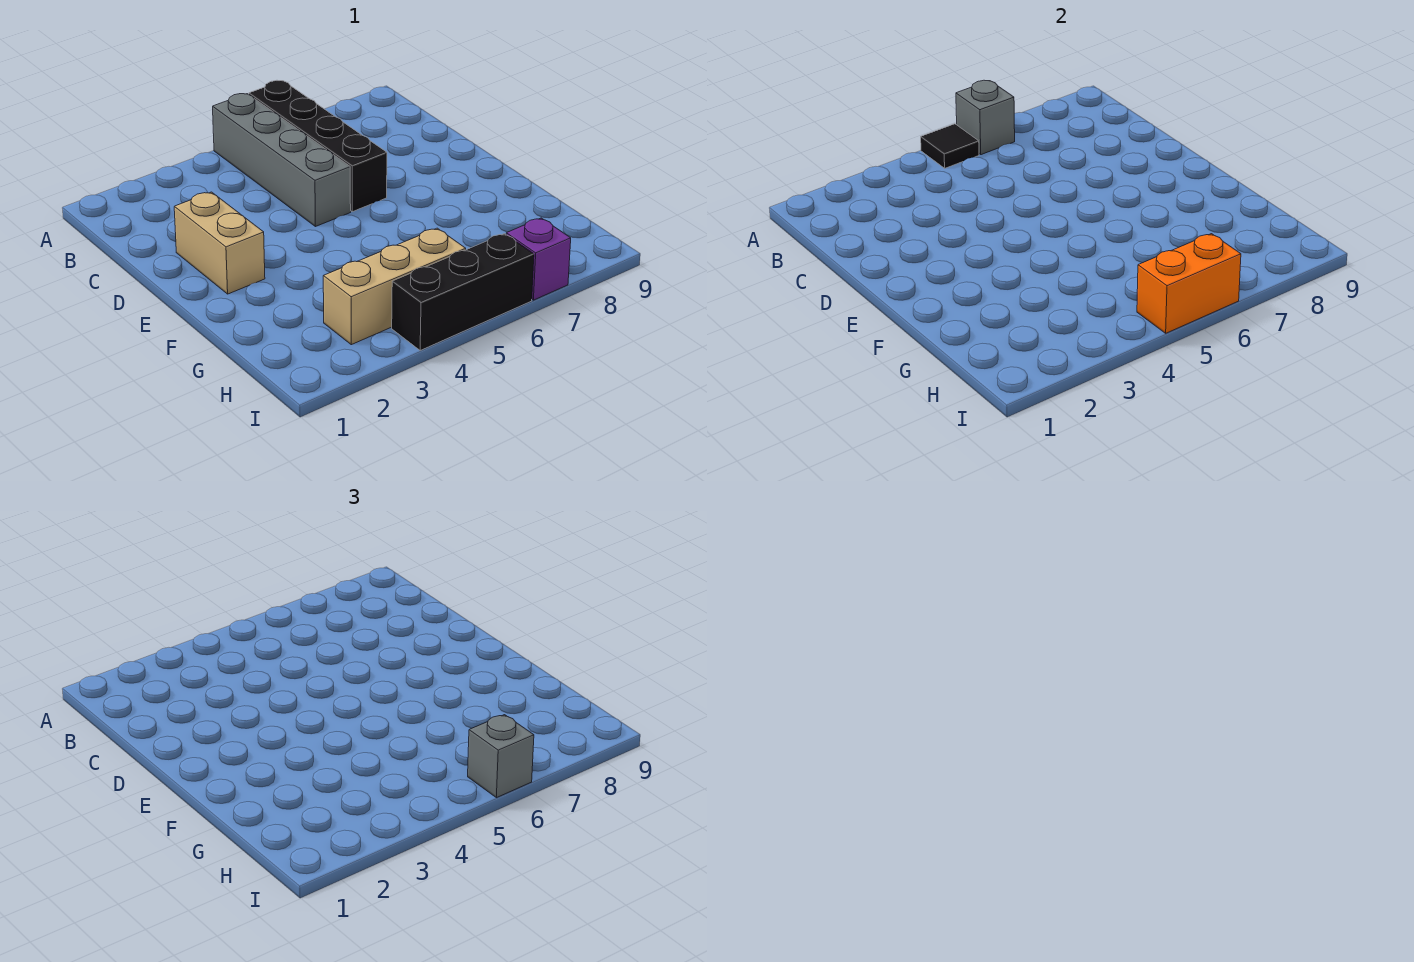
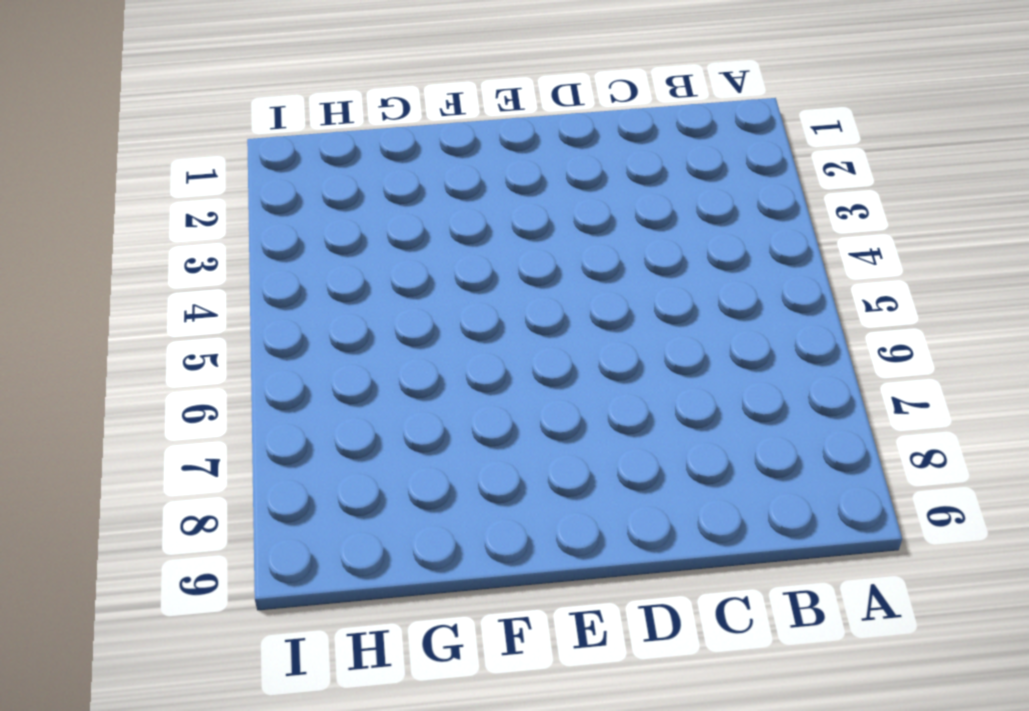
none -> grey 1x4 brick [213,94,351,226]
none -> black 1x4 brick [249,80,387,212]

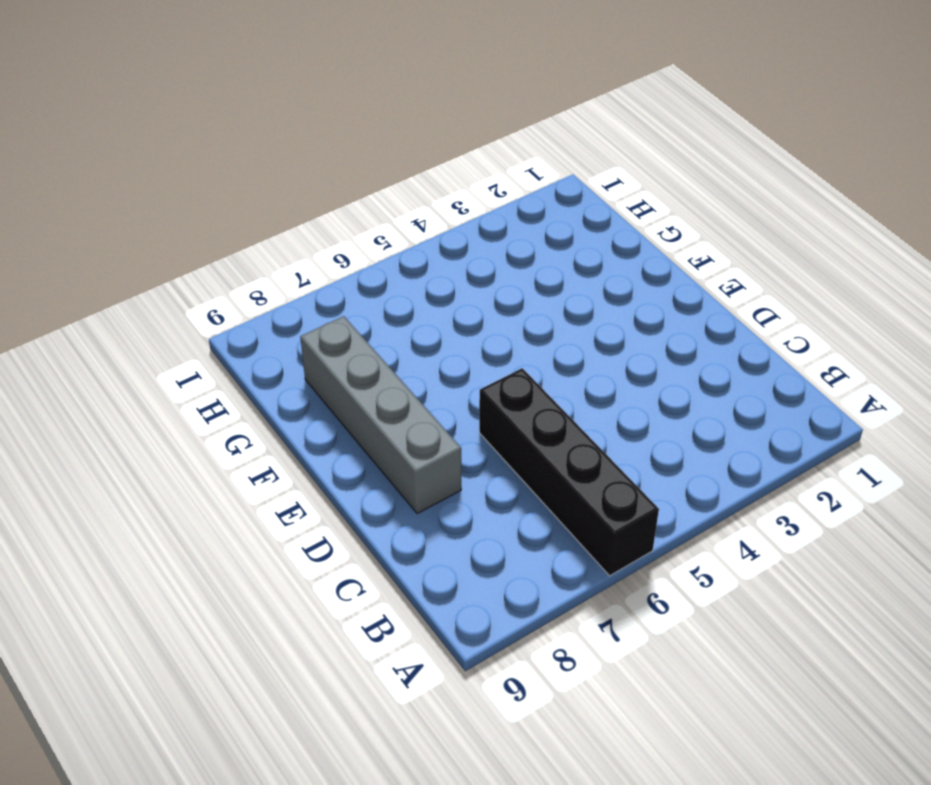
grey 1x4 brick [300,316,461,514] -> grey 1x4 brick moved to [213,94,351,226]
none -> tan 1x2 brick [174,192,265,294]
none -> tan 1x3 brick [323,228,466,345]

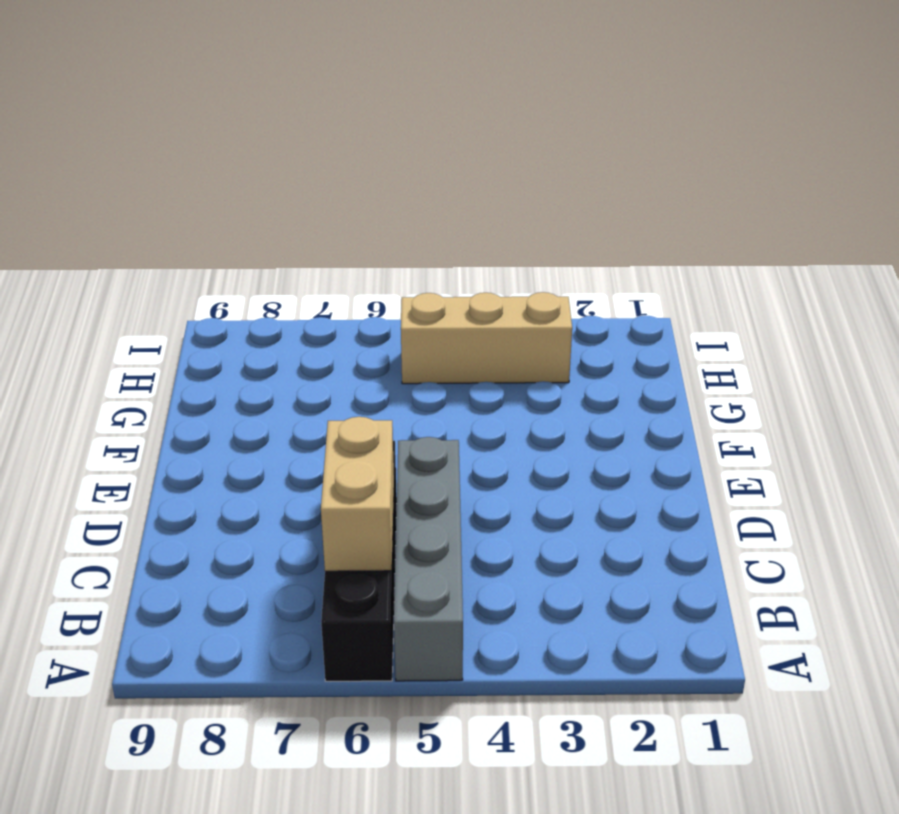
tan 1x2 brick [321,417,394,571] -> tan 1x2 brick moved to [174,192,265,294]
none -> black 1x3 brick [392,234,534,350]
none -> purple 1x1 brick [506,218,571,300]

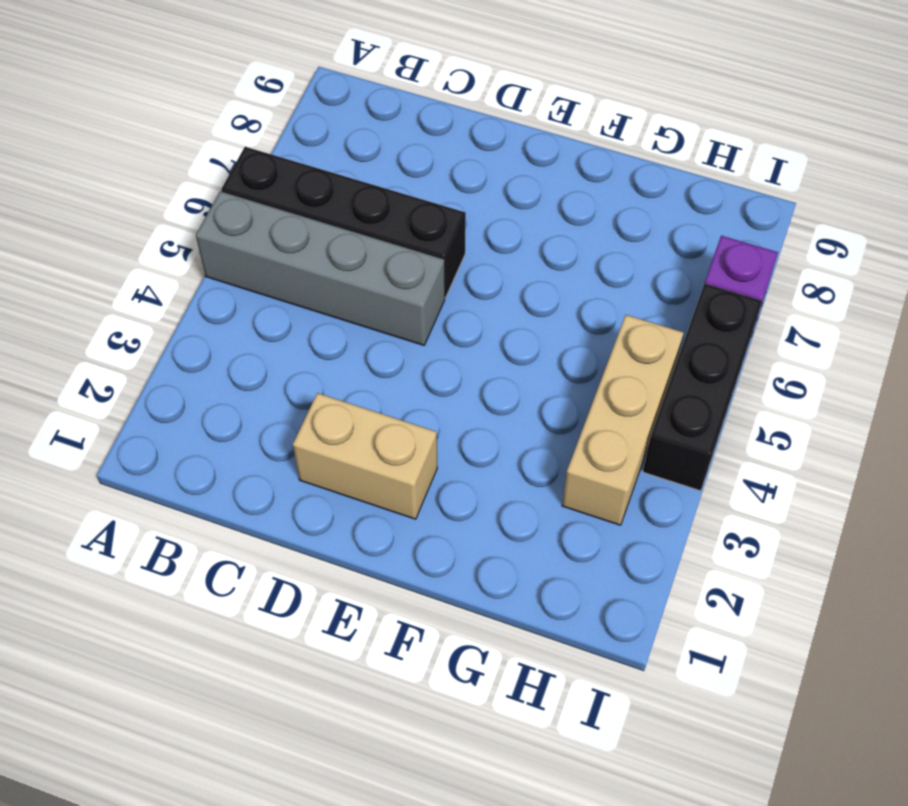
none -> black 1x1 tile [921,124,979,168]
none -> grey 1x1 brick [956,80,1015,155]

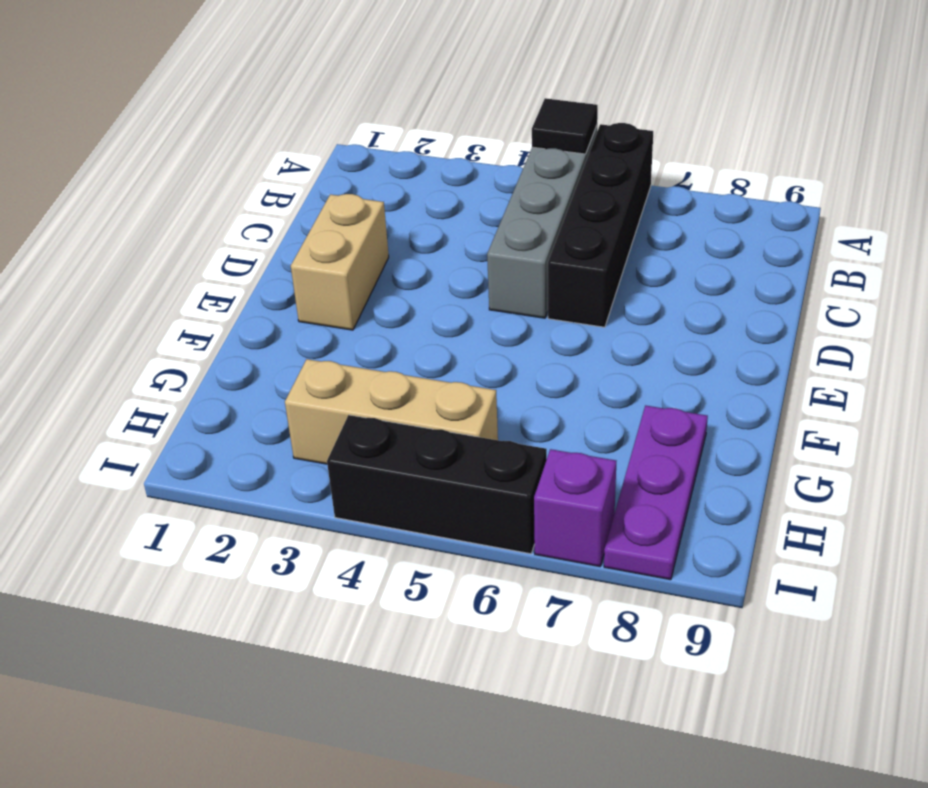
purple 1x3 plate [604,406,708,580] -> none
none -> grey 1x1 brick [956,80,1015,155]
none -> orange 1x2 brick [1137,234,1241,333]

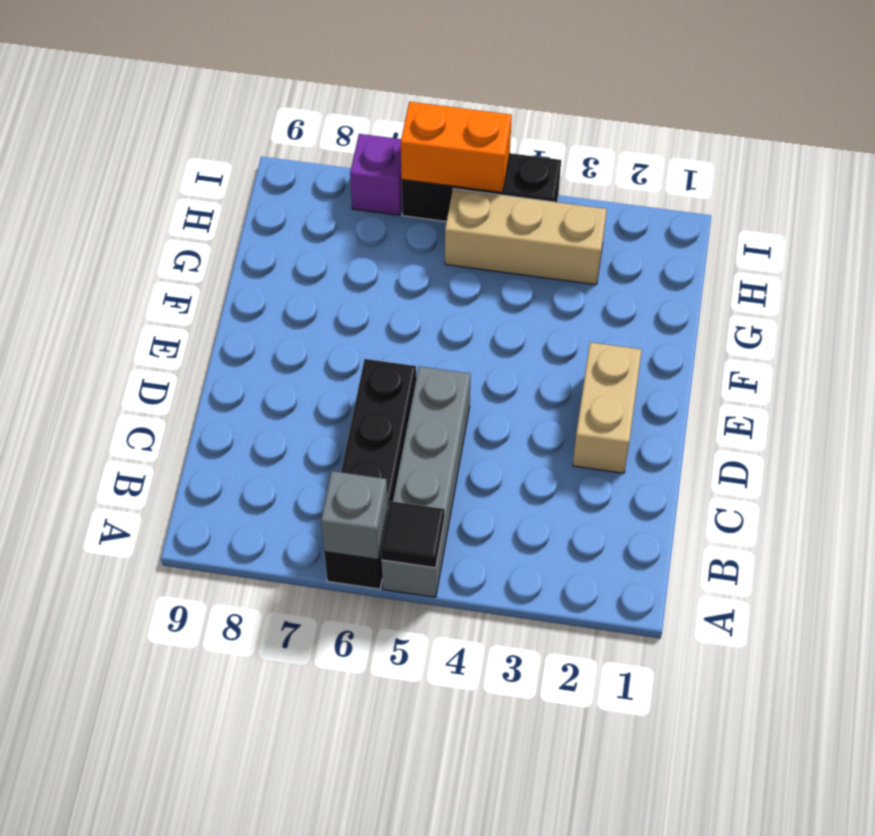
none -> grey 1x1 brick [468,715,534,798]

